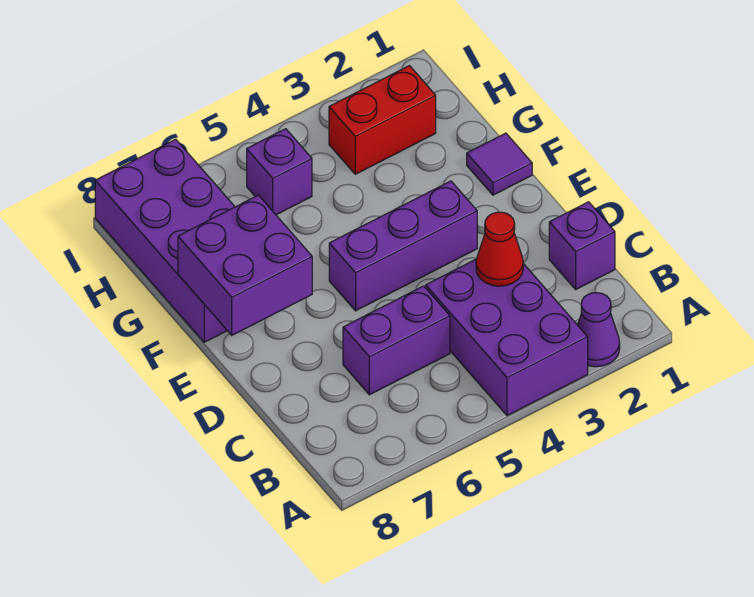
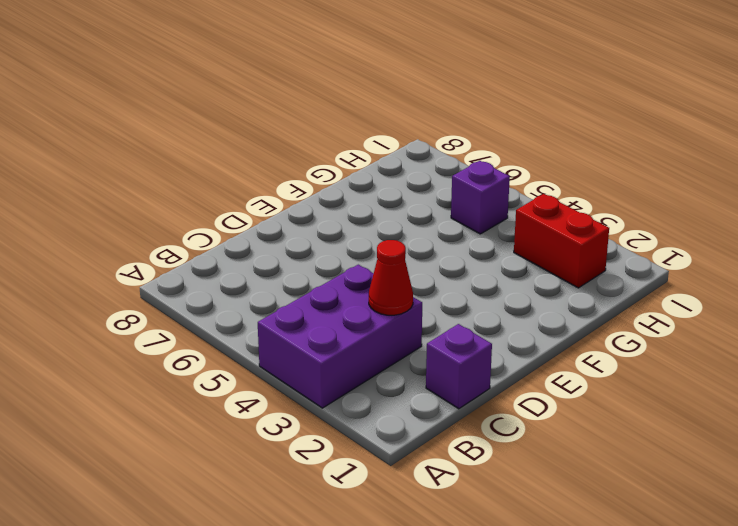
none -> purple 1x1 cone [578,293,620,367]
none -> purple 1x2 brick [343,286,450,395]

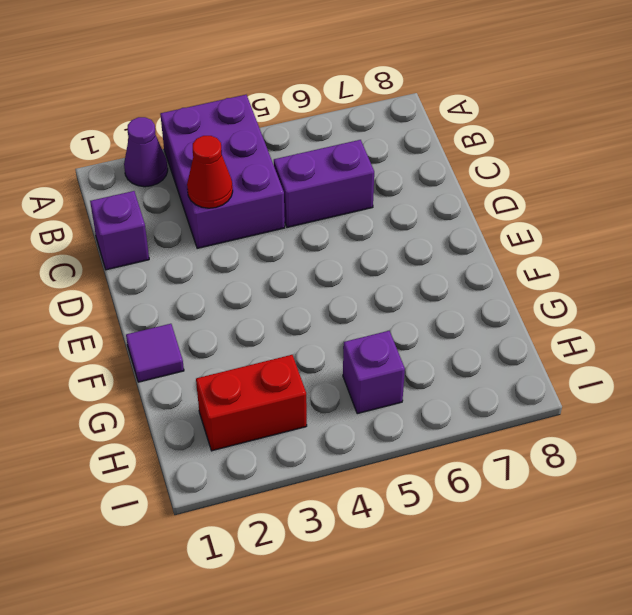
none -> purple 1x3 brick [329,181,477,311]
none -> purple 2x4 brick [95,139,235,342]

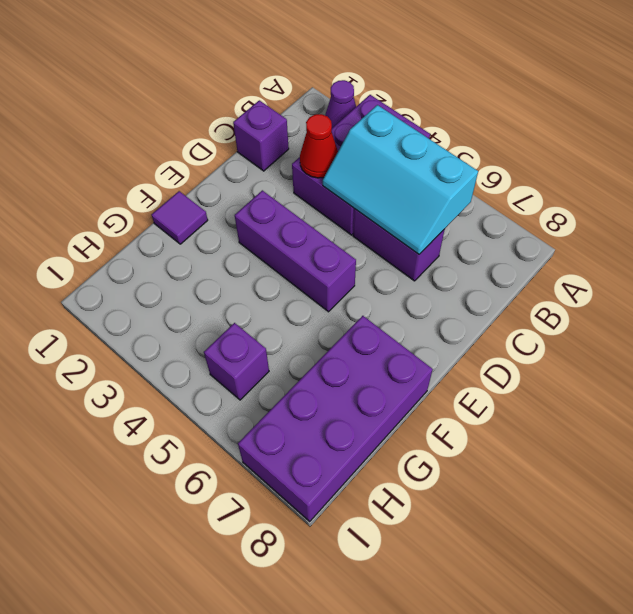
cyan 2x3 slope [323,105,478,254] -> none
none -> red 1x2 brick [329,66,436,174]
none -> purple 2x2 brick [178,195,312,335]

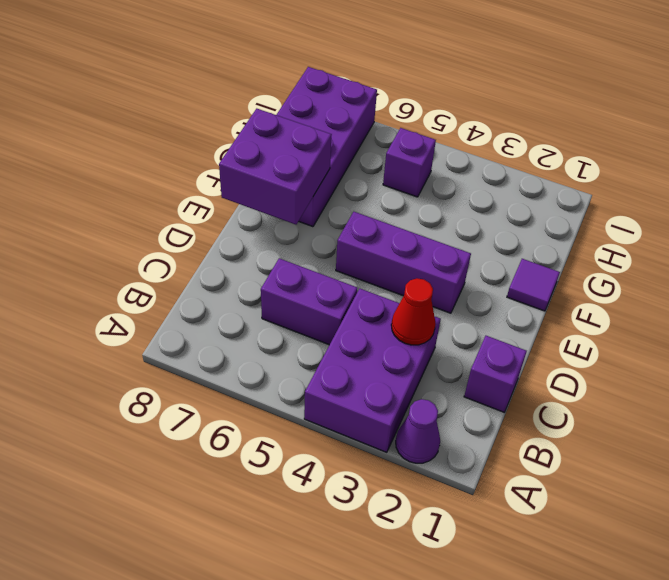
none -> red 1x2 brick [329,66,436,174]

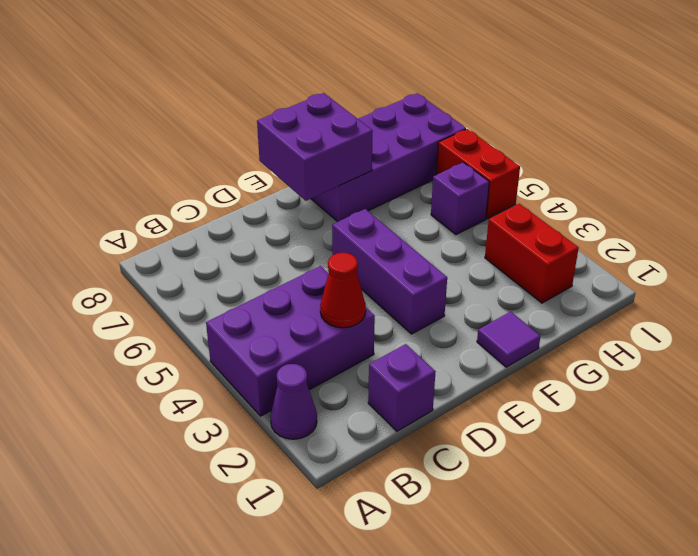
red 1x2 brick [436,129,520,219] -> none
none -> purple 1x2 brick [343,286,450,395]

